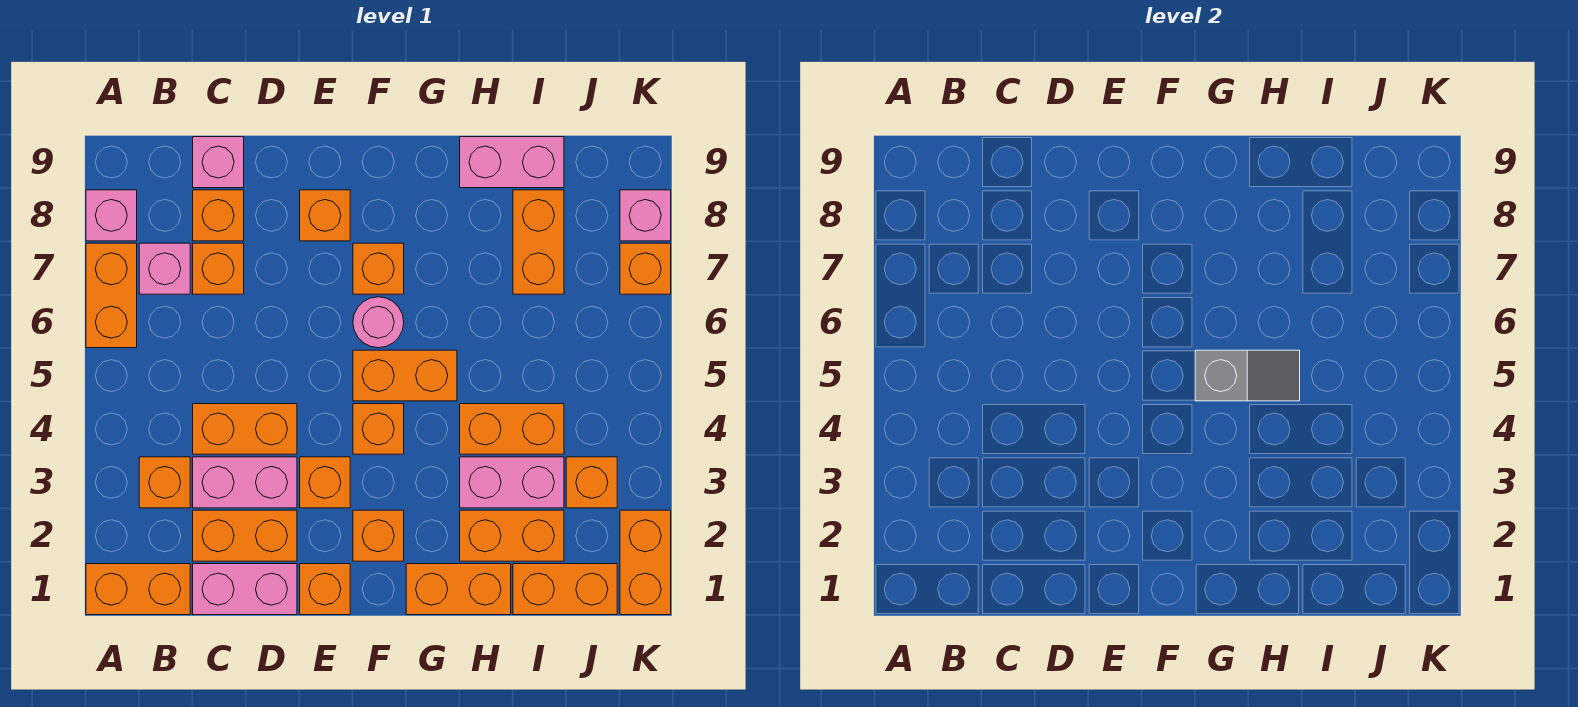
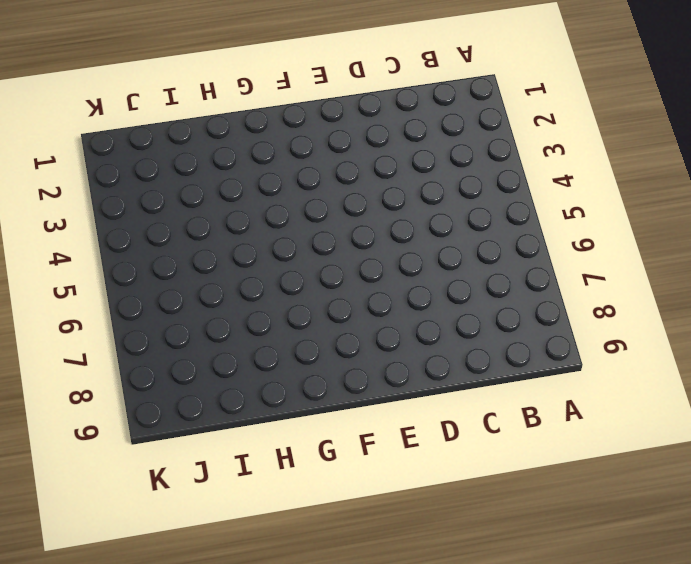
none -> orange 1x2 brick [86,564,190,615]
none -> orange 1x2 brick [86,243,137,348]
none -> pink 1x1 brick [86,190,137,241]
none -> orange 1x1 brick [139,457,190,508]

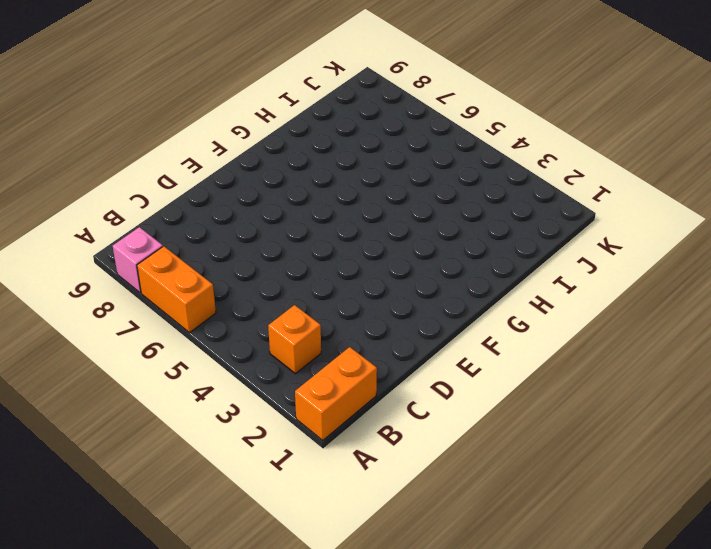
none -> pink 1x1 brick [139,243,190,294]
none -> pink 1x2 brick [193,564,297,615]
none -> orange 1x2 brick [193,510,297,561]
none -> pink 1x2 brick [193,457,297,508]

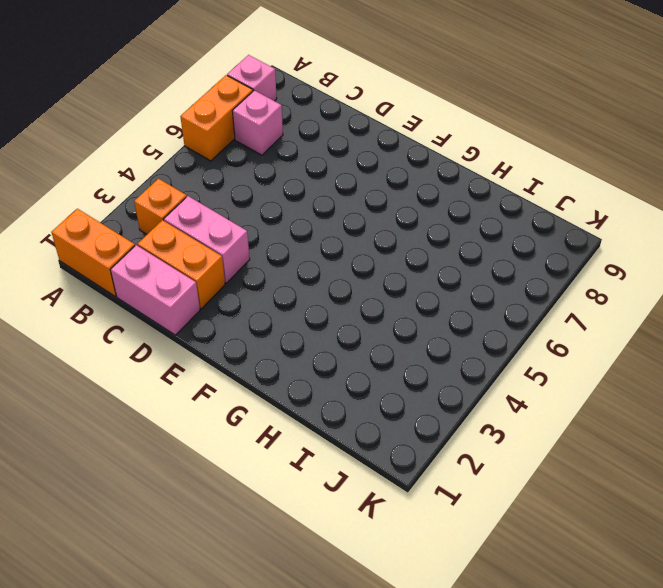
none -> orange 1x2 brick [193,404,297,454]
none -> orange 1x1 brick [193,243,244,294]
none -> orange 1x1 brick [193,190,244,241]
none -> pink 1x1 brick [193,137,244,188]

